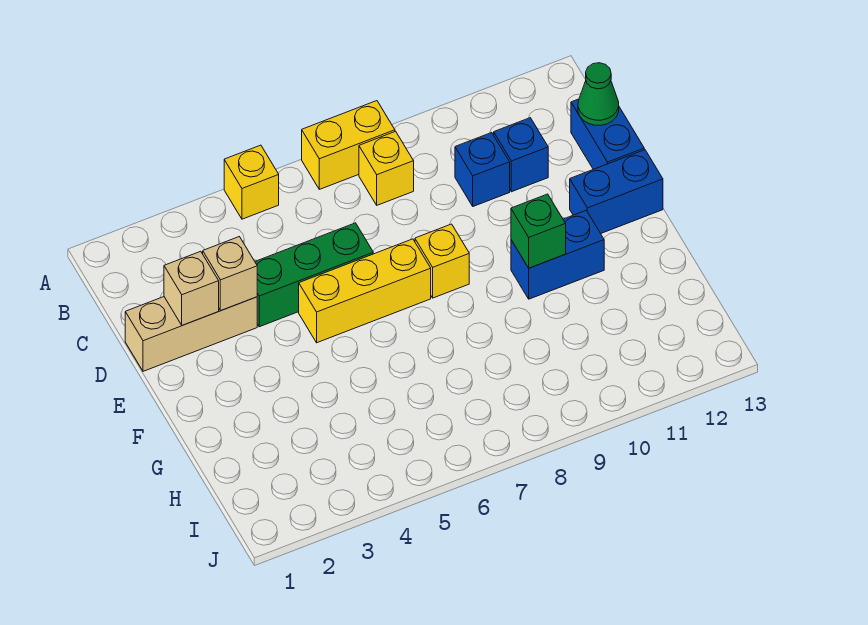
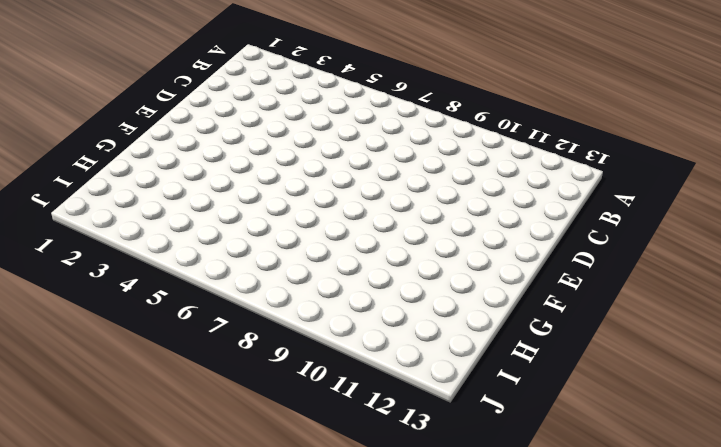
none -> yellow 1x1 brick [224,145,279,219]
none -> yellow 1x2 brick [302,101,395,189]
none -> yellow 1x1 brick [359,131,414,205]

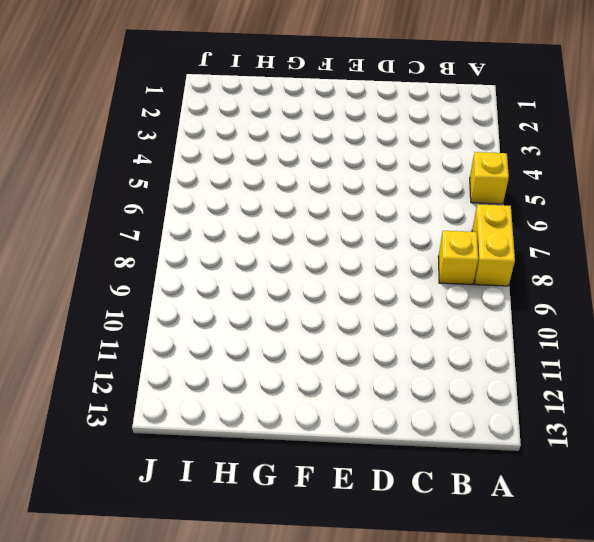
none -> blue 1x1 brick [455,133,510,206]
none -> blue 1x1 brick [494,118,548,192]
none -> blue 1x2 brick [571,99,644,169]

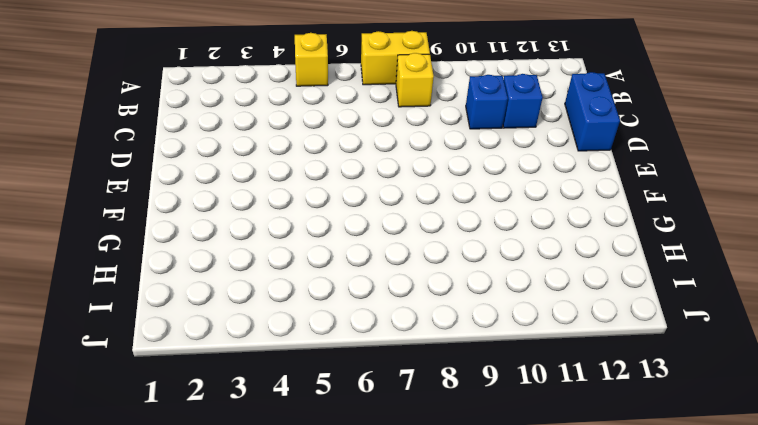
none -> tan 1x3 brick [125,297,257,371]
none -> green 1x3 brick [255,223,373,327]
none -> yellow 1x3 brick [299,239,431,343]

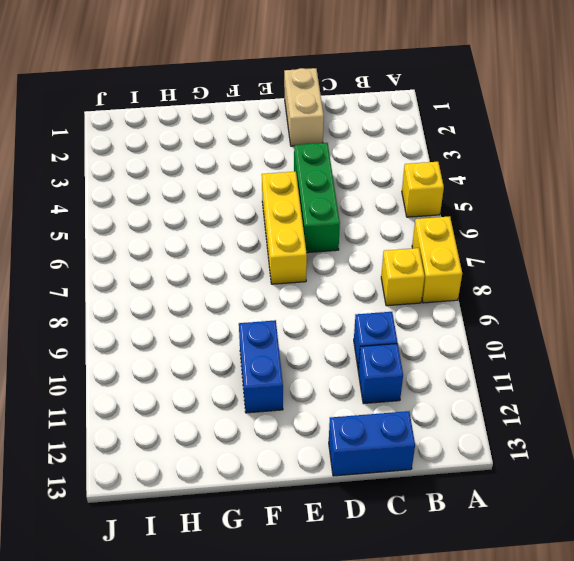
tan 1x2 brick [284,68,324,146] -> tan 1x3 brick [125,297,257,371]
none -> yellow 1x1 brick [415,224,469,298]
none -> blue 1x2 brick [570,150,663,233]
none -> green 1x1 cone [578,63,619,125]

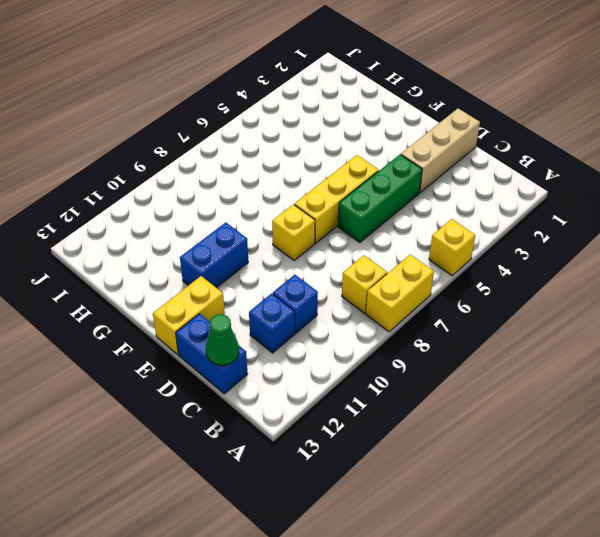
yellow 1x2 brick [153,276,225,354] -> blue 1x2 brick [570,150,663,233]
none -> tan 1x1 brick [164,251,219,325]
none -> tan 1x1 brick [203,237,257,311]
none -> green 1x1 brick [511,194,566,268]

